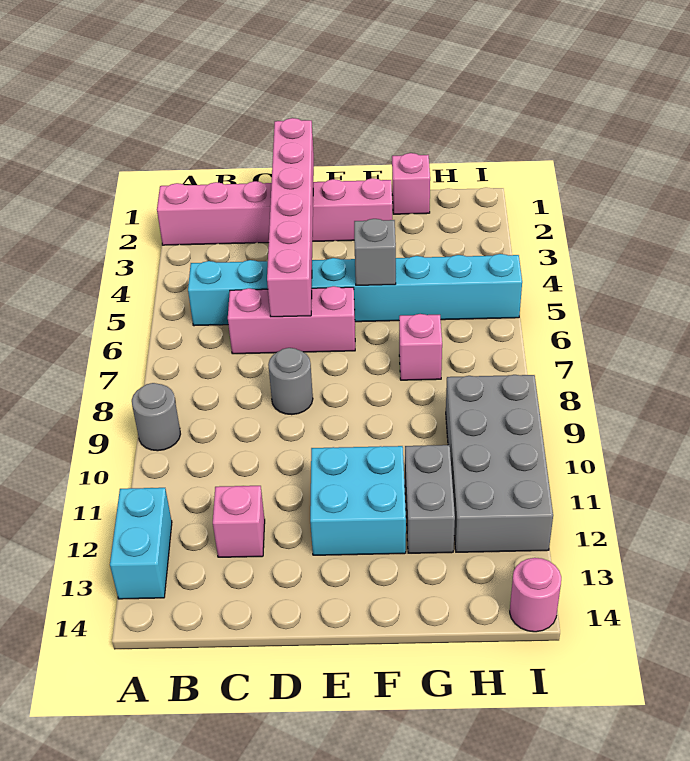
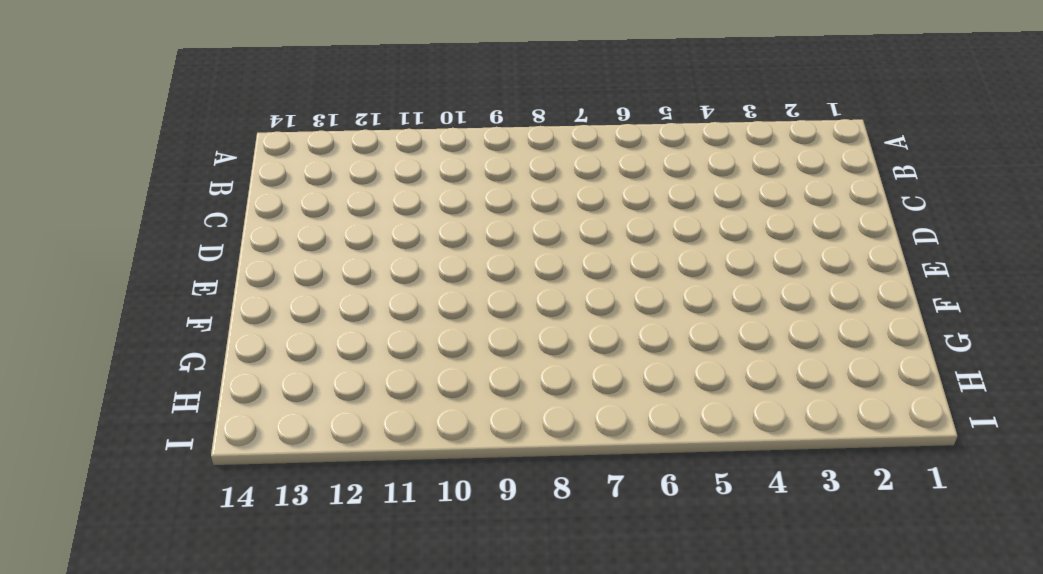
none -> pink 1x6 brick [157,178,392,245]
none -> grey 1x1 round brick [132,383,180,451]
none -> cyan 1x2 brick [110,488,172,599]

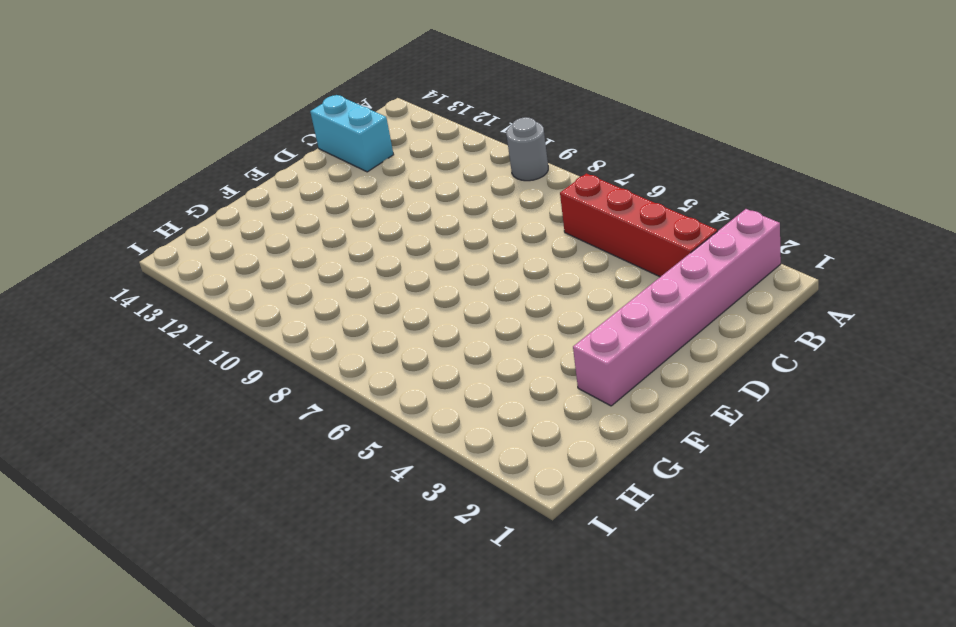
red 1x4 brick [560,174,717,277] -> cyan 1x8 brick [188,254,522,326]
cyan 1x2 brick [310,95,394,172] -> cyan 1x2 brick moved to [110,488,172,599]
none -> pink 1x3 brick [228,286,355,354]
none -> pink 1x1 brick [213,486,265,557]
none -> grey 1x1 round brick [268,348,313,415]

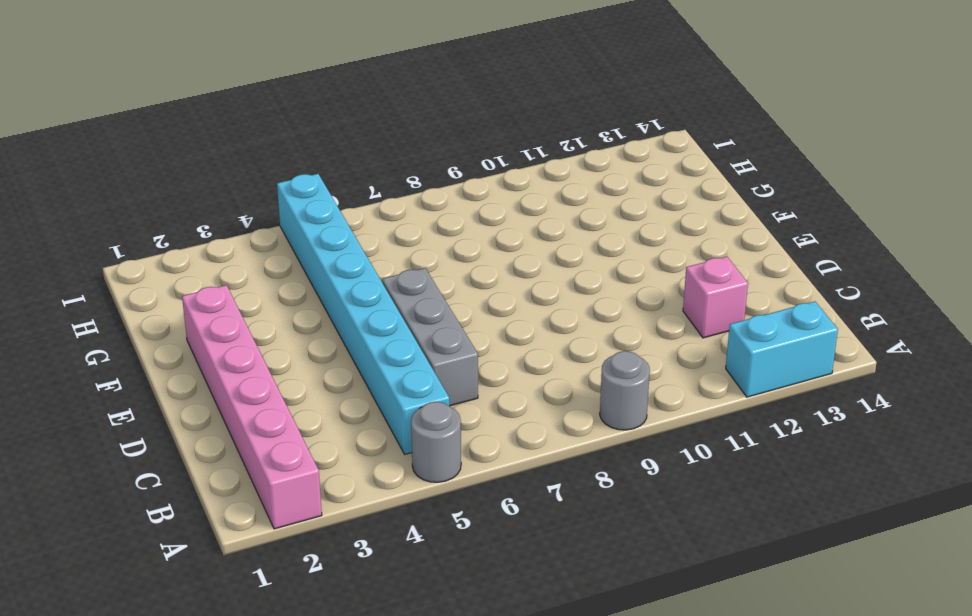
grey 1x1 round brick [411,402,461,482] -> grey 1x1 round brick moved to [268,348,313,415]
grey 1x3 brick [382,268,478,406] -> pink 1x3 brick [228,286,355,354]
none -> cyan 2x2 brick [310,446,406,555]
none -> pink 1x1 brick [392,153,430,214]
none -> pink 1x1 brick [399,314,442,380]

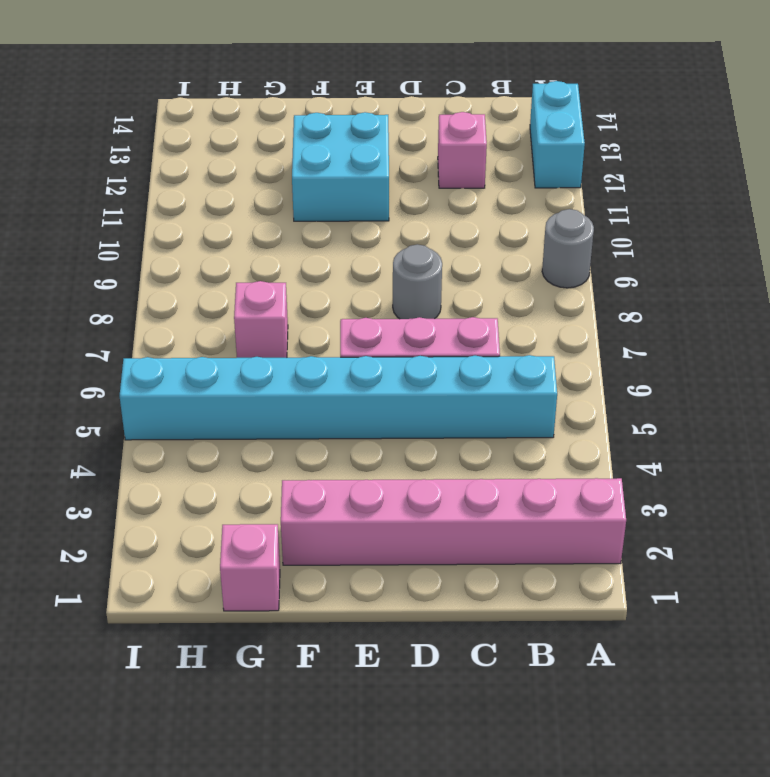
none -> grey 1x2 brick [405,445,455,553]
none -> grey 2x4 brick [446,375,553,552]
none -> pink 1x1 round brick [510,558,561,632]

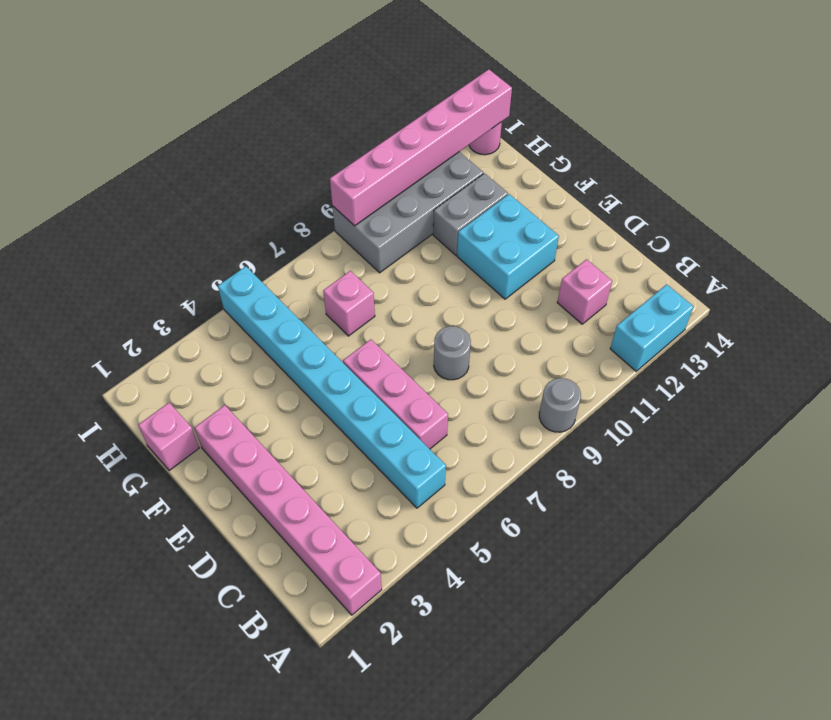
pink 1x6 brick [330,69,512,226] -> pink 1x6 brick moved to [267,118,314,317]
none -> grey 1x1 brick [354,219,396,285]

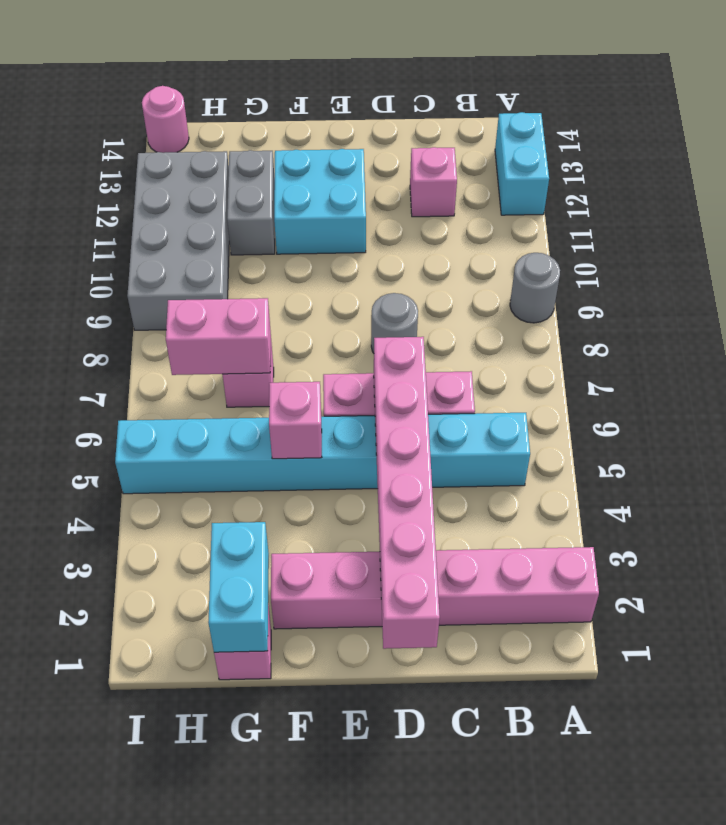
pink 1x1 brick [269,382,322,459] -> grey 1x1 brick [354,219,396,285]
cyan 1x2 brick [208,522,269,652] -> none
pink 1x2 brick [166,298,271,375] -> none

